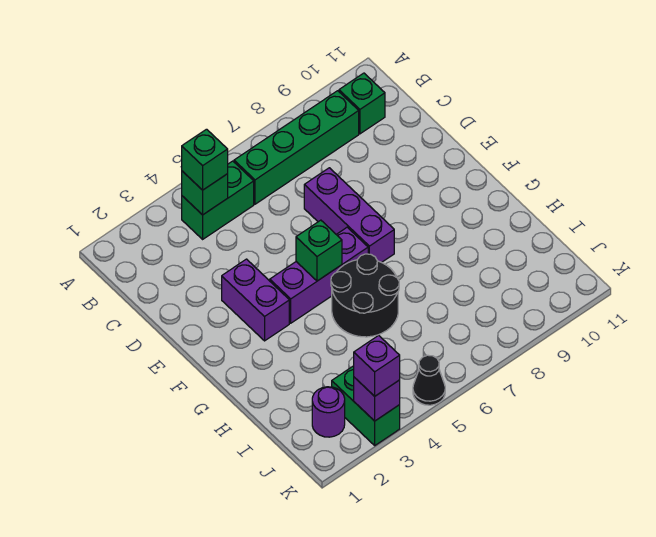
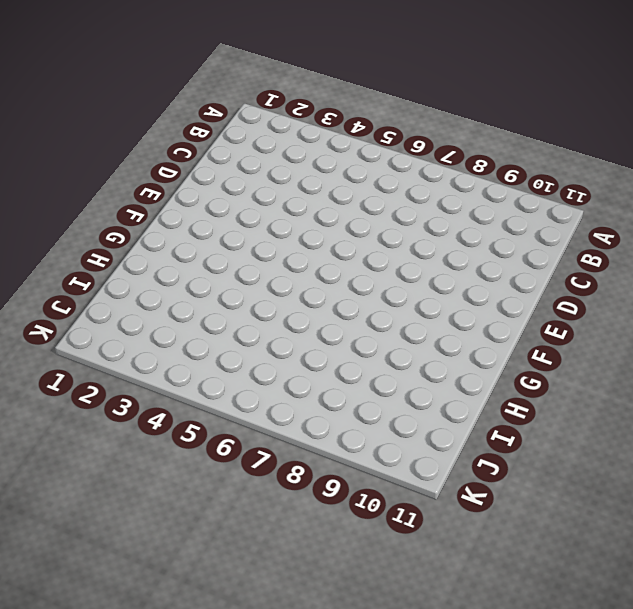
none -> green 1x2 brick [182,161,254,239]
none -> green 1x4 brick [234,91,359,204]
none -> green 1x1 brick [339,73,385,134]

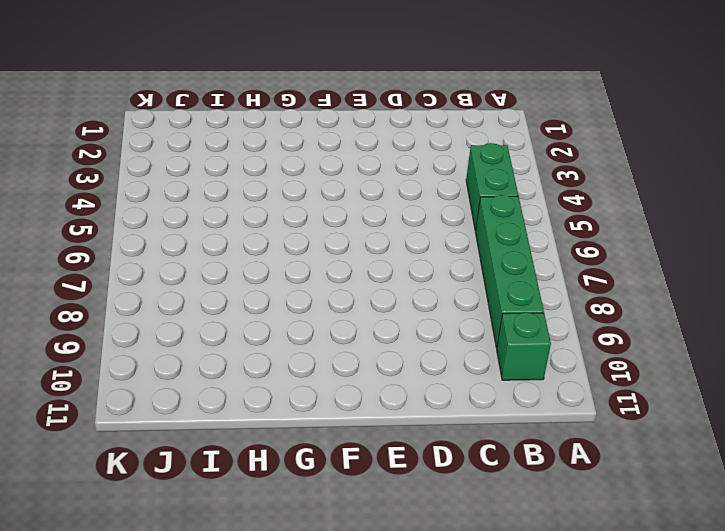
none -> purple 1x3 brick [304,168,394,263]
none -> purple 1x2 brick [222,259,289,341]
none -> purple 1x3 brick [270,227,368,323]

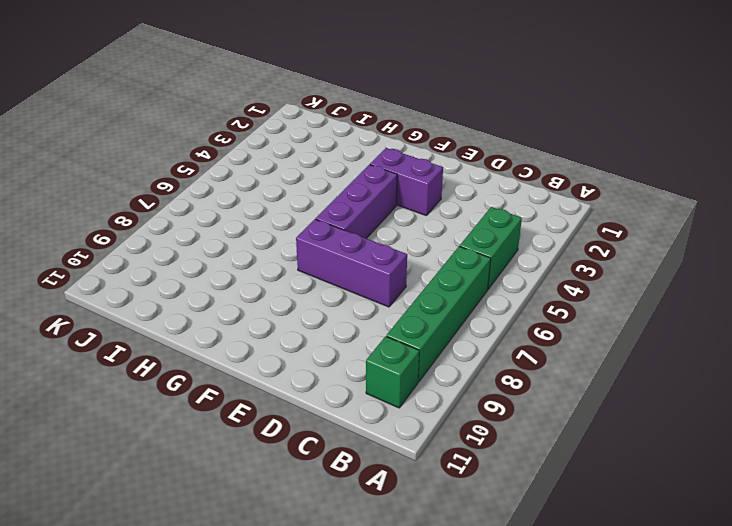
none -> black 2x2 round brick [331,254,399,337]
none -> purple 1x1 round brick [312,387,345,437]
none -> green 1x2 brick [332,366,400,445]

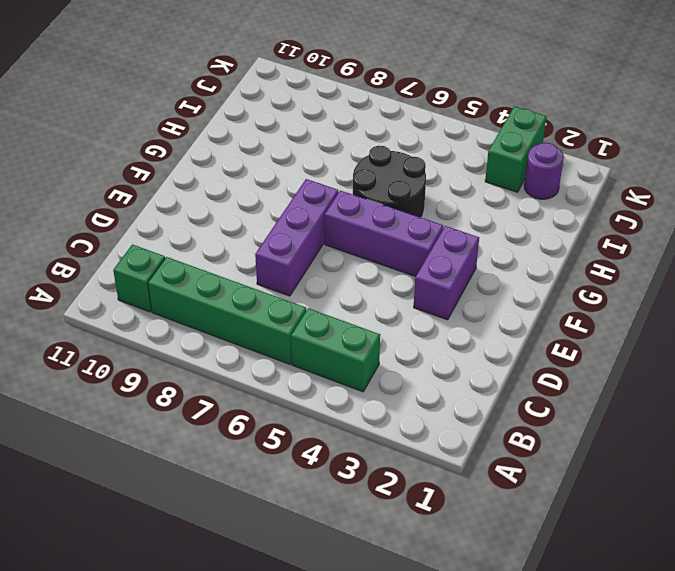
none -> black 1x1 cone [413,355,445,405]
none -> green 1x1 brick [182,171,228,215]
none -> green 1x1 brick [296,220,342,281]

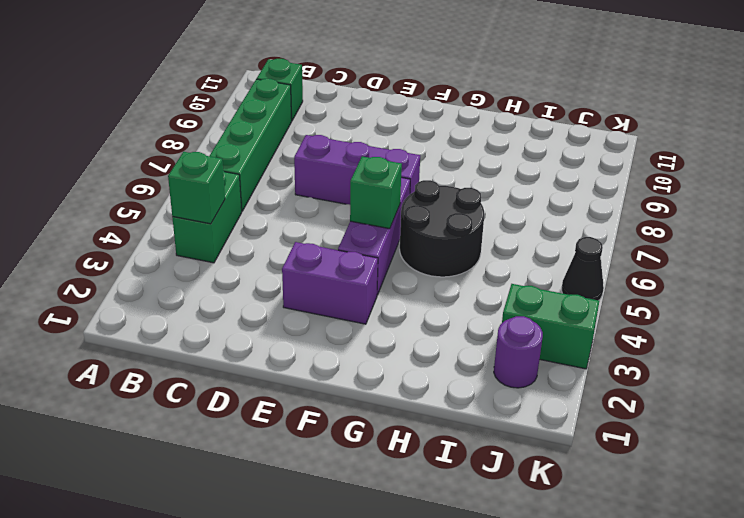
none -> purple 1x1 brick [354,377,400,421]
none -> green 1x1 brick [182,129,228,190]
none -> purple 1x1 brick [354,335,400,396]

